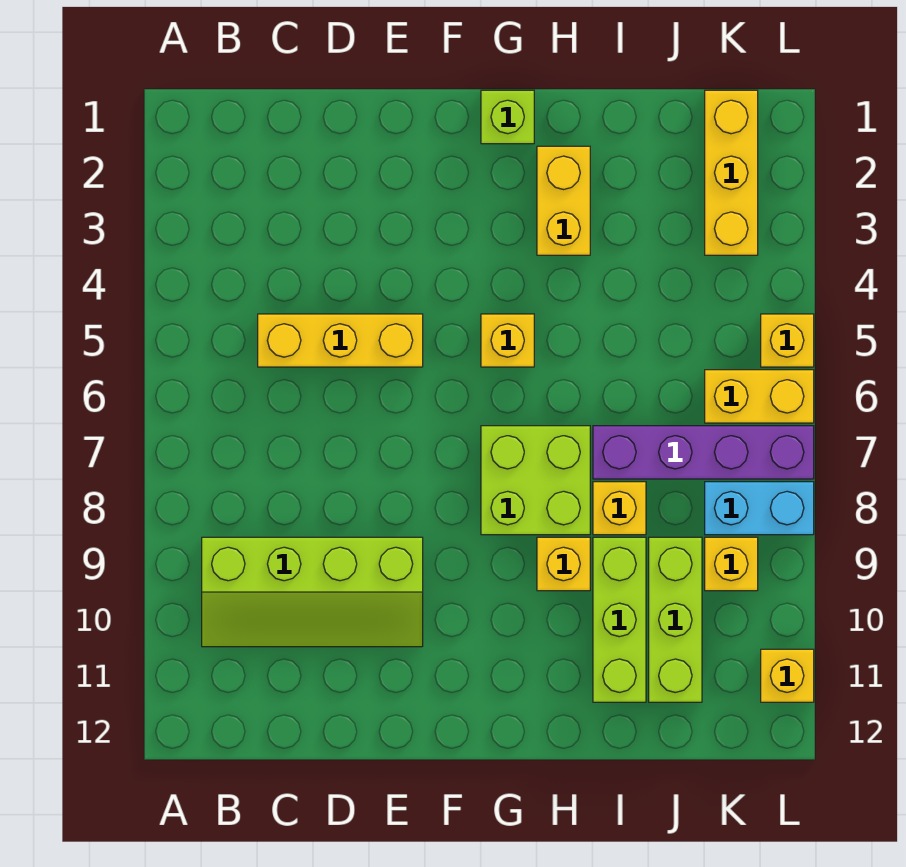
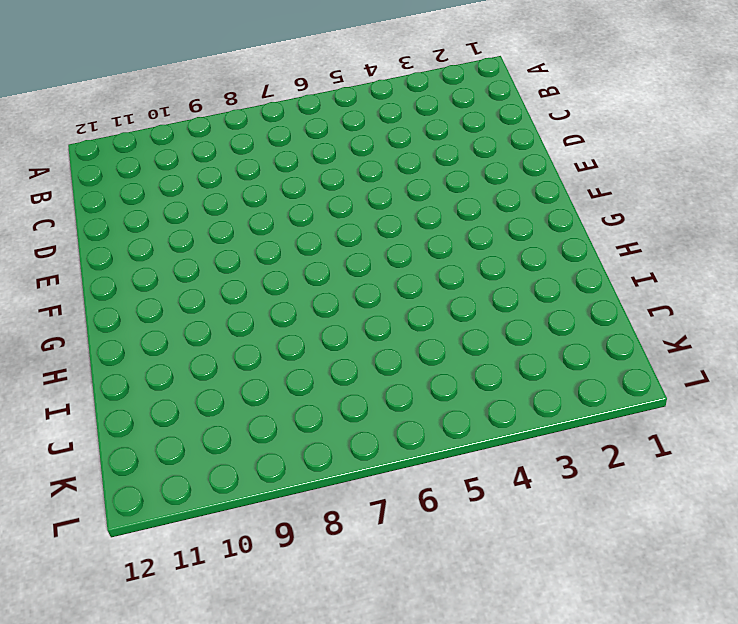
none -> lime 2x4 slope [202,537,423,647]
none -> yellow 1x3 brick [258,314,423,367]
none -> lime 1x1 brick [481,90,534,144]

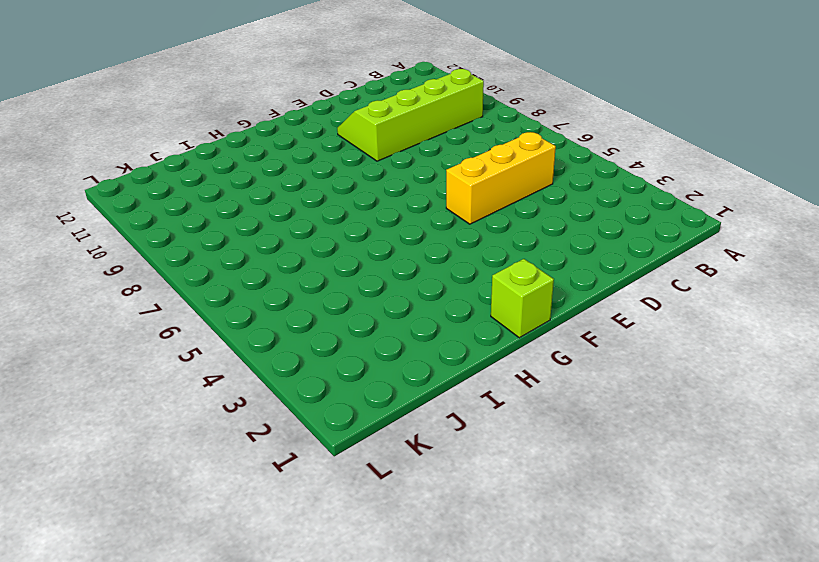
none -> yellow 1x1 brick [481,314,534,367]
none -> lime 2x2 brick [481,426,590,535]
none -> yellow 1x2 brick [537,146,590,255]

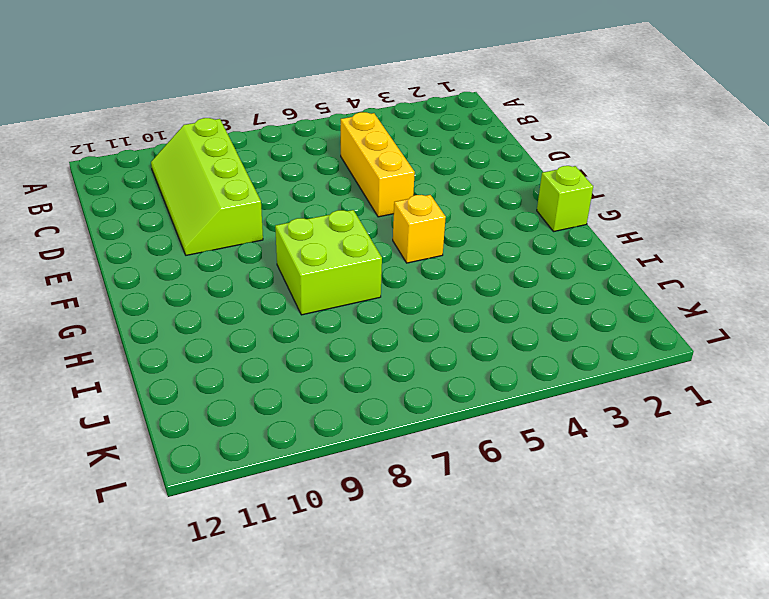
none -> yellow 1x2 brick [537,146,590,255]
none -> yellow 1x1 brick [537,537,590,591]
none -> purple 1x4 brick [593,426,814,479]

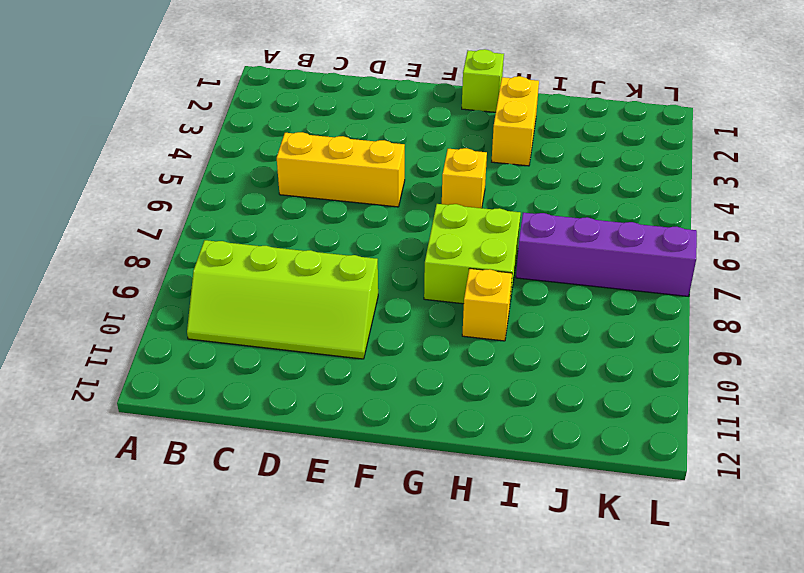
none -> yellow 1x1 brick [593,482,646,535]
none -> lime 1x3 brick [593,537,646,702]
none -> lime 1x3 brick [649,537,702,702]

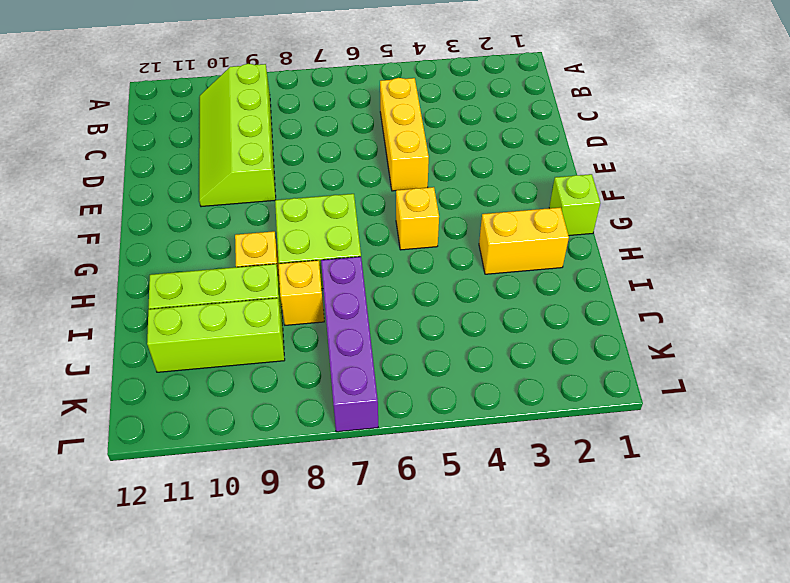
none -> yellow 1x3 brick [705,90,758,255]
none -> yellow 1x2 brick [705,370,814,423]
none -> cyan 1x2 brick [705,482,814,535]

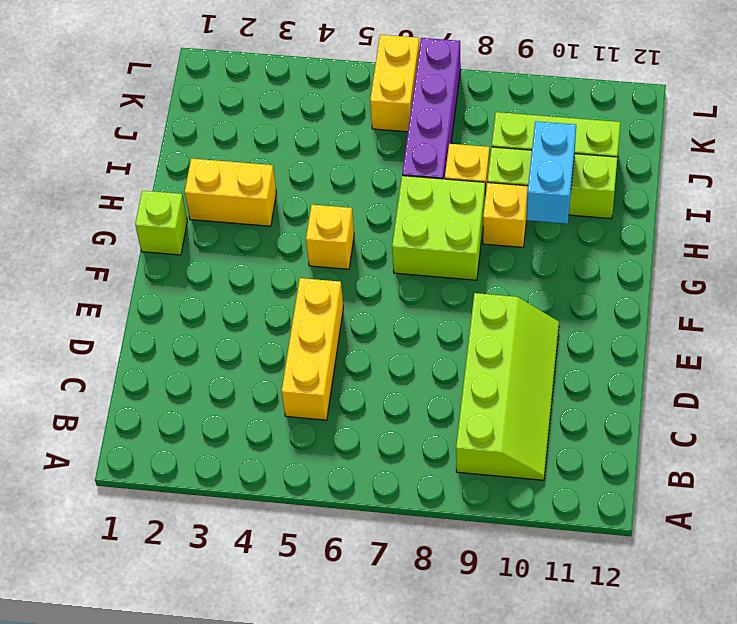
cyan 1x2 brick [527,121,576,224] -> cyan 1x2 brick moved to [705,482,814,535]
none -> yellow 1x3 brick [705,90,758,255]
none -> yellow 1x1 brick [705,537,758,591]
none -> yellow 1x1 brick [761,314,814,367]

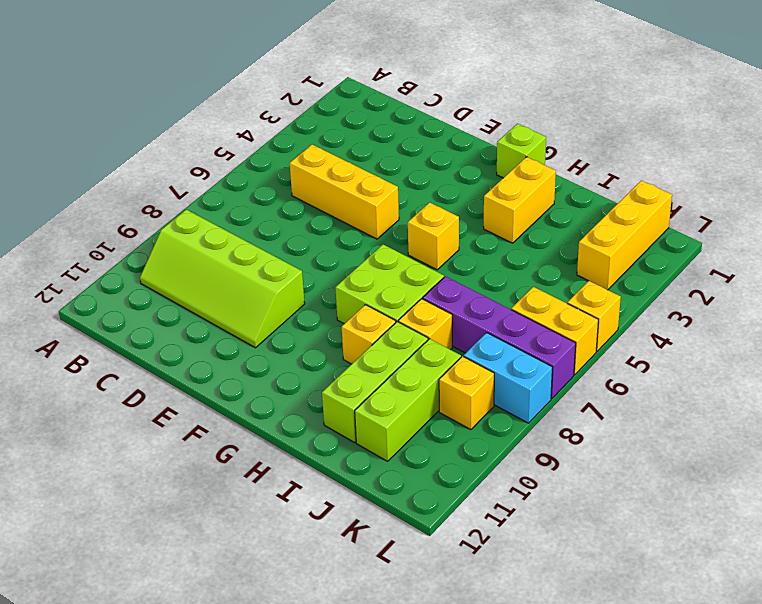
none -> yellow 1x1 brick [761,649,814,702]

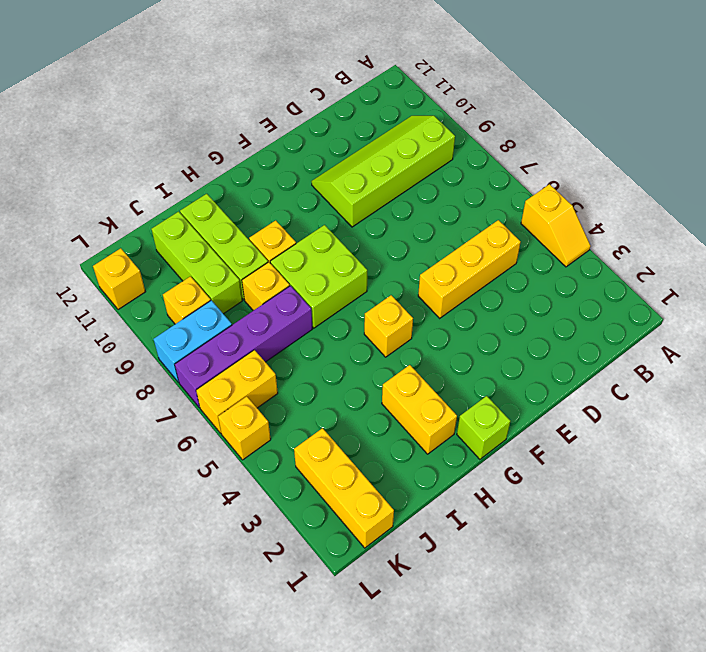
yellow 1x2 slope [521,184,591,267] -> none

